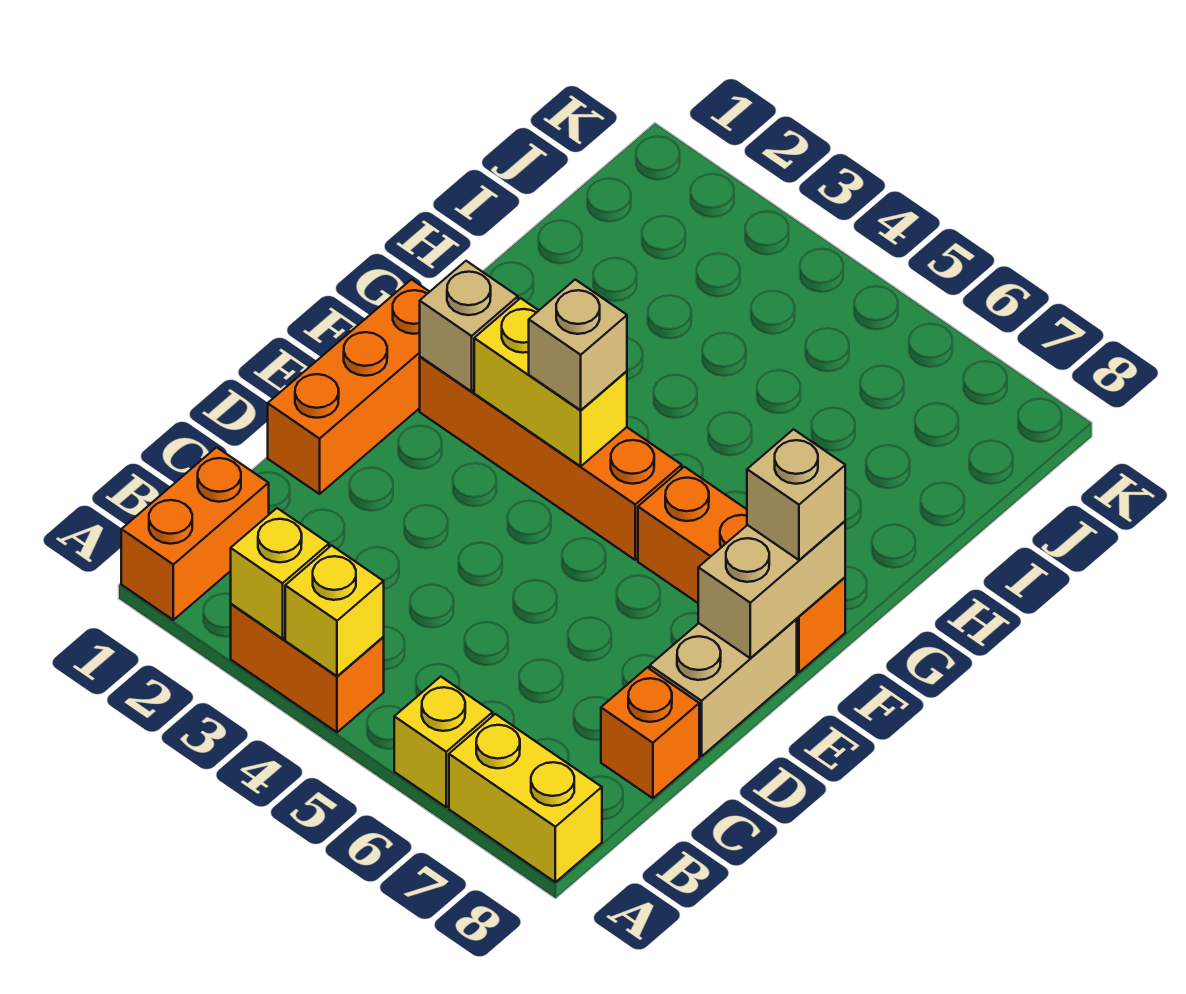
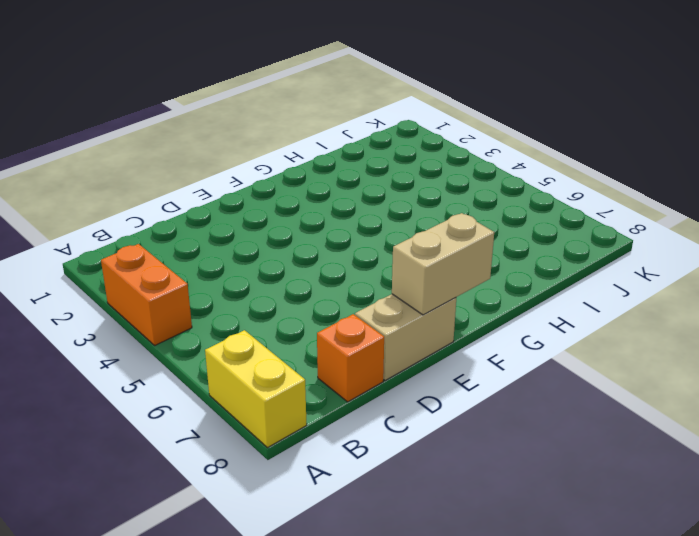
none -> orange 1x2 brick [121,447,269,620]
none -> yellow 1x1 brick [394,677,493,807]
none -> orange 1x3 brick [268,279,429,494]

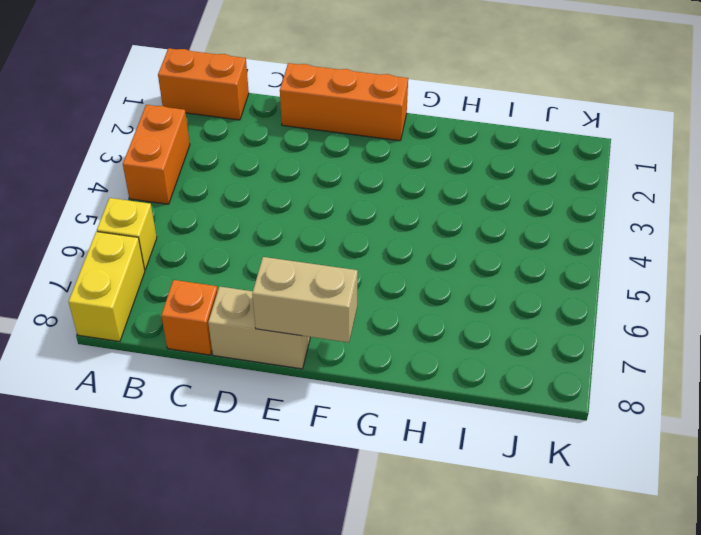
none -> orange 1x4 brick [420,357,682,560]
none -> orange 1x3 brick [638,467,845,672]
none -> yellow 1x1 brick [231,508,329,639]

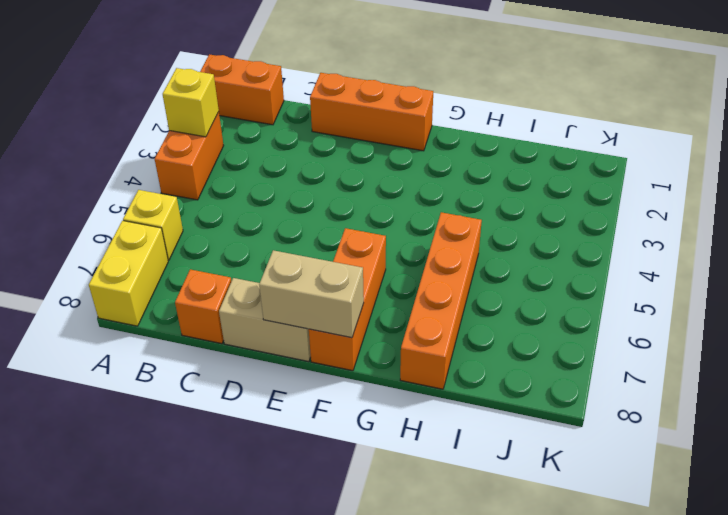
orange 1x4 brick [400,212,482,389] -> orange 1x4 brick moved to [420,357,682,560]
none -> yellow 1x1 brick [285,545,384,676]
none -> tan 1x1 brick [420,261,518,391]
none -> yellow 1x2 brick [474,298,627,466]

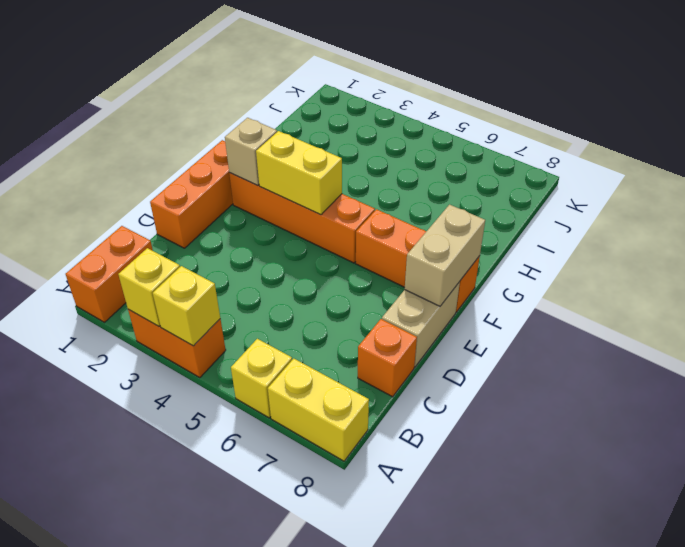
none -> tan 1x1 brick [529,280,627,410]
none -> tan 1x1 brick [747,429,845,560]

